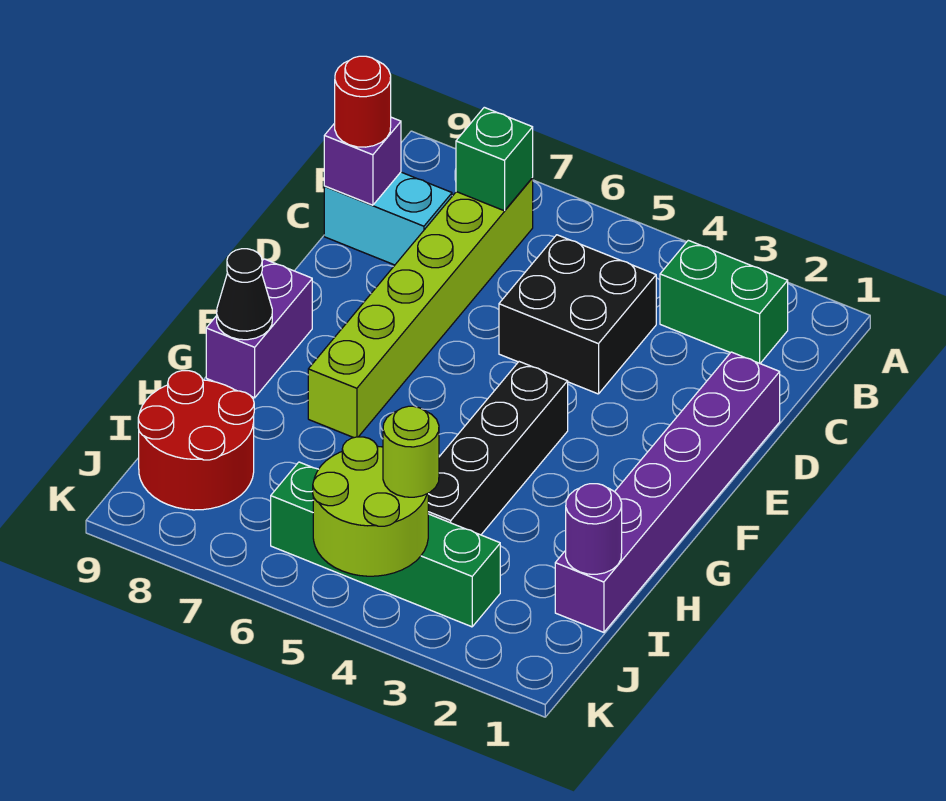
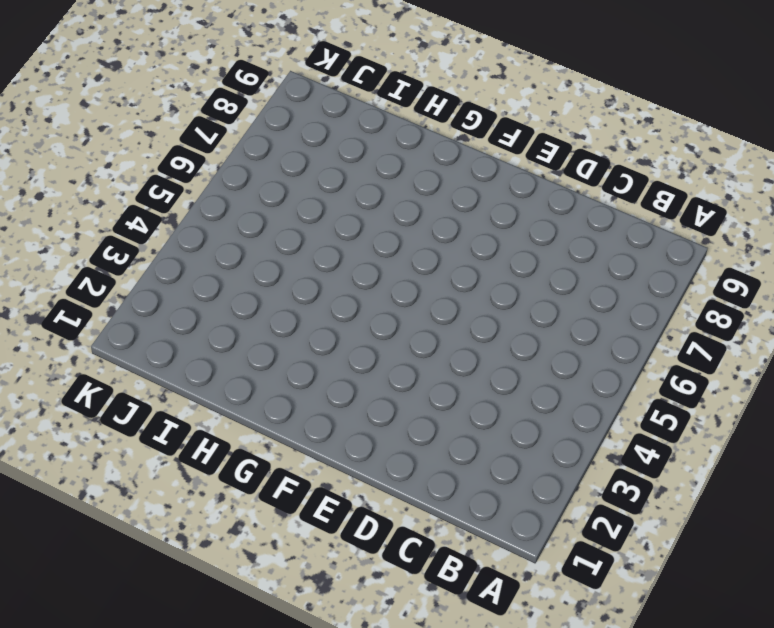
none -> green 1x2 brick [660,240,788,363]
none -> lime 1x6 brick [308,178,533,438]
none -> black 2x2 brick [499,235,656,394]

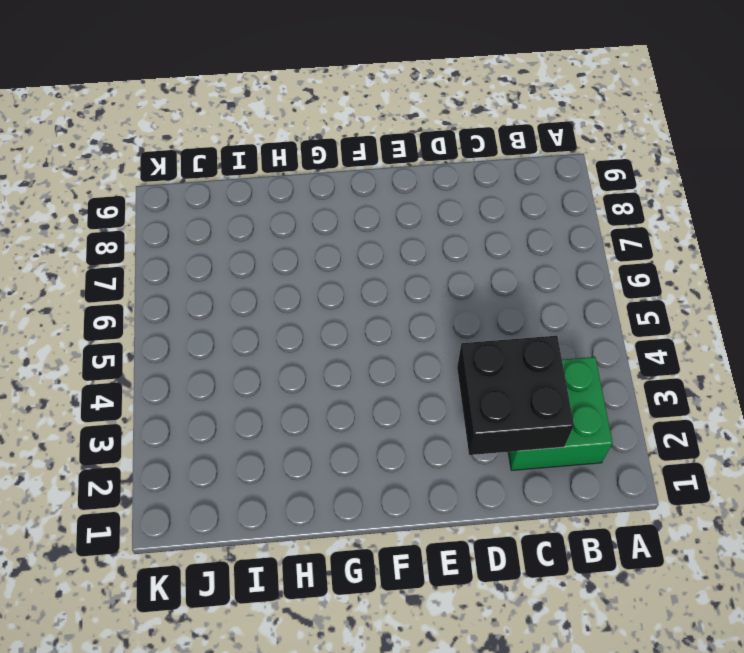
green 2x2 brick [508,357,613,470] -> green 1x2 brick [660,240,788,363]
black 2x2 brick [457,336,574,455] -> black 2x2 brick moved to [499,235,656,394]
none -> lime 1x6 brick [308,178,533,438]
none -> cyan 1x2 brick [324,172,452,265]
none -> purple 1x6 brick [555,352,780,632]

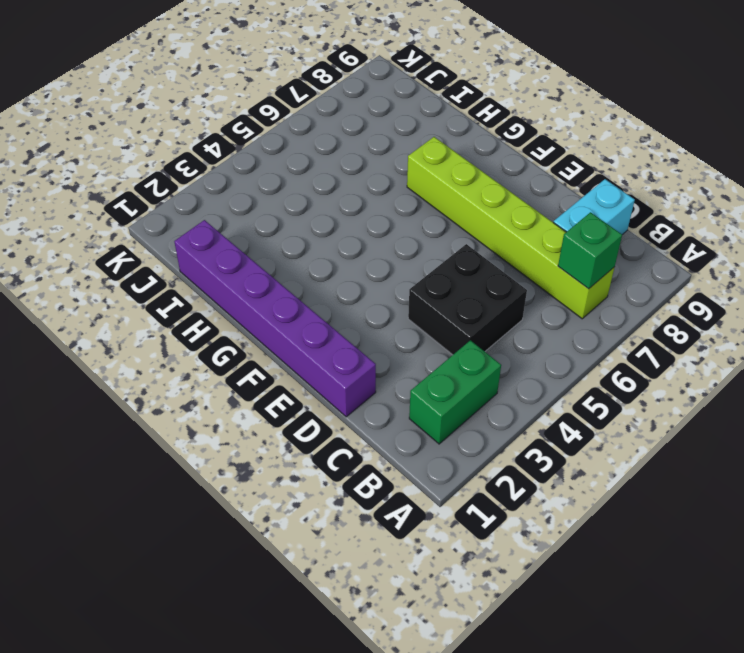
none -> black 1x4 brick [428,362,568,535]
none -> purple 1x2 brick [206,259,312,398]
none -> red 2x2 round brick [138,371,254,510]

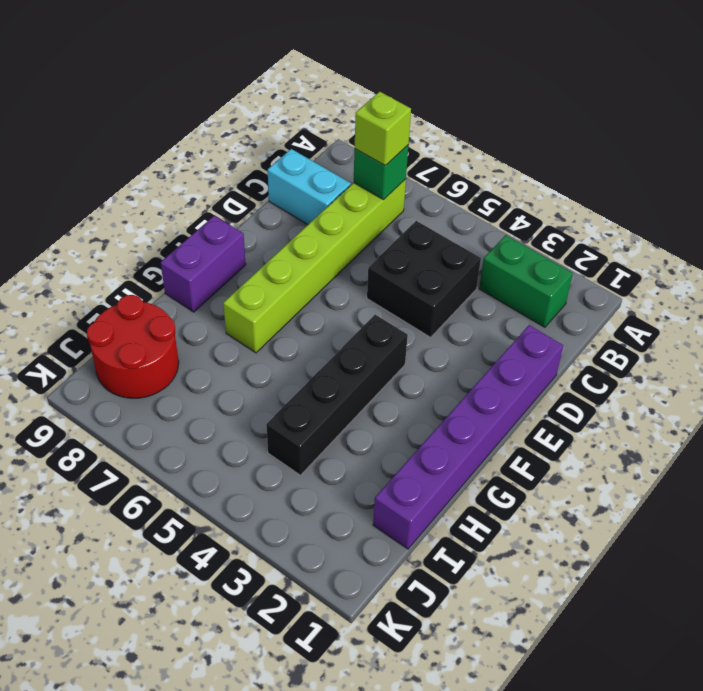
lime 1x1 brick [355,92,411,166] -> none
none -> green 1x4 brick [271,462,500,627]
none -> purple 1x1 brick [324,117,401,205]
none -> black 1x1 cone [217,249,272,340]

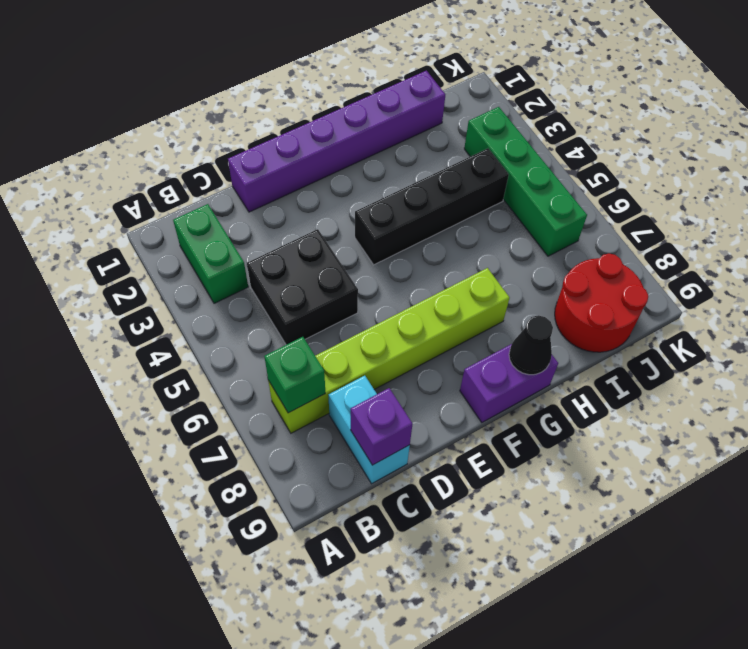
none -> purple 1x1 round brick [566,484,622,574]
none -> lime 2x2 round brick [313,437,428,576]
none -> red 1x1 round brick [335,56,391,147]

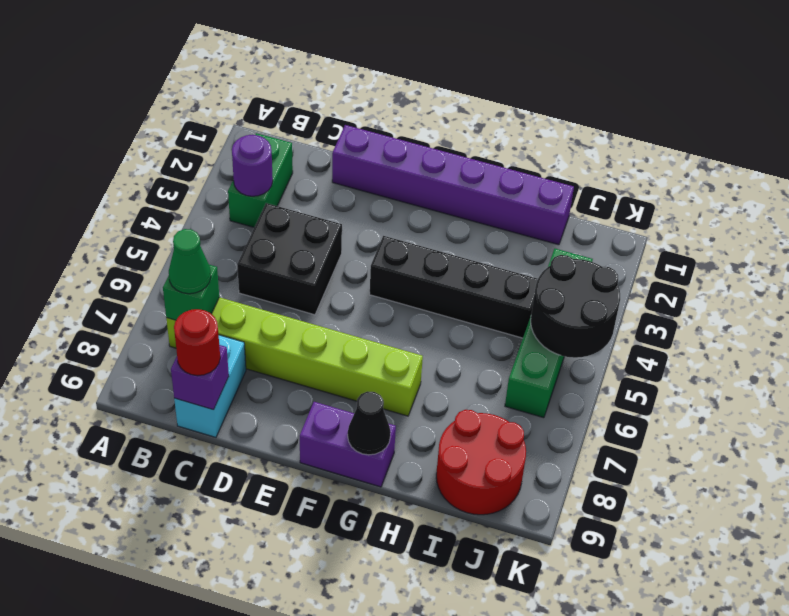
purple 1x1 round brick [232,135,273,196] -> purple 1x1 round brick moved to [566,484,622,574]
green 1x1 cone [169,229,211,294] -> none
black 2x2 round brick [531,255,620,358] -> lime 2x2 round brick [313,437,428,576]
none -> lime 1x1 round brick [383,406,439,497]

